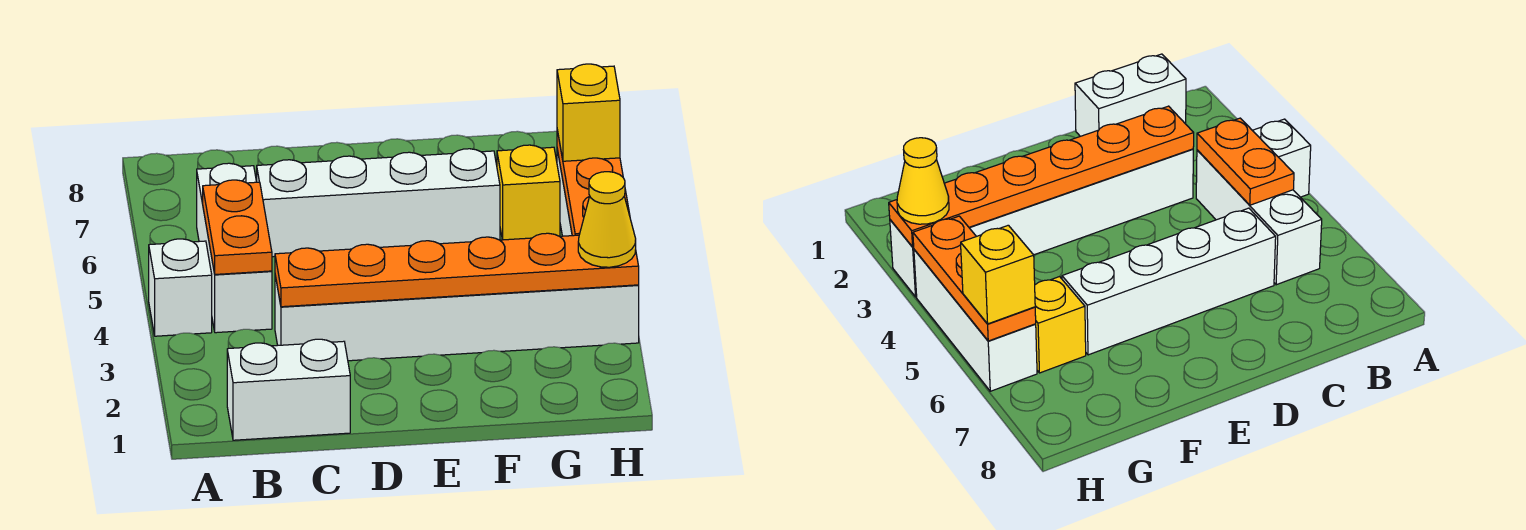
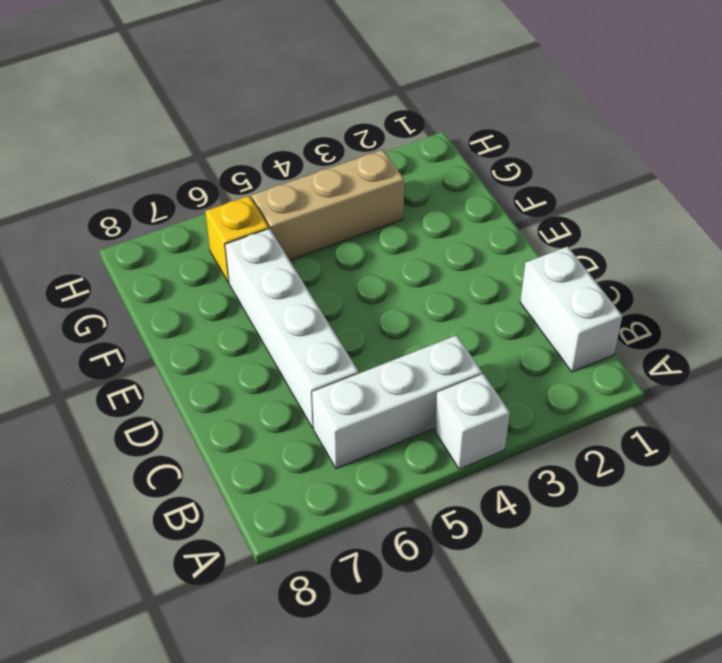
tan 1x3 brick [252,150,404,260] -> white 1x6 brick [275,276,639,361]
none -> white 1x3 brick [914,250,1037,391]
none -> orange 1x2 plate [203,180,272,274]
none -> orange 1x6 plate [275,233,639,307]

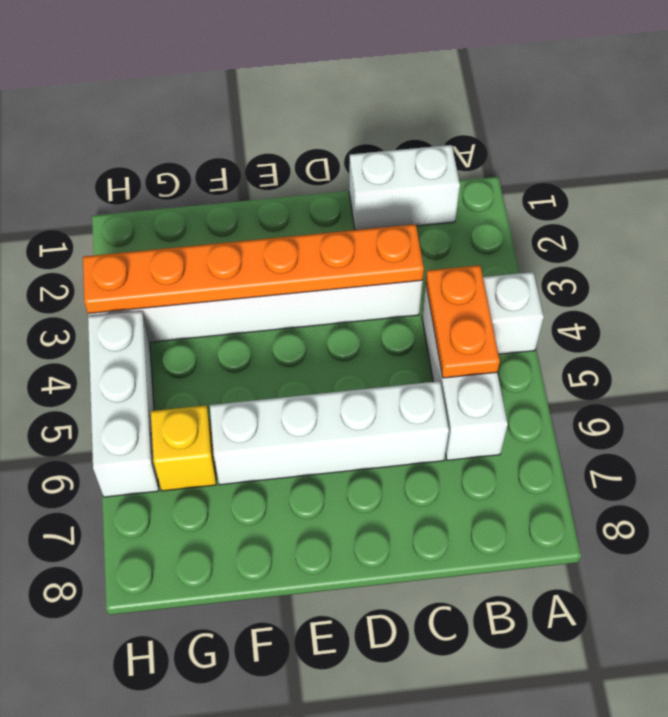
none -> orange 1x3 plate [557,130,630,236]
none -> yellow 1x1 cone [578,172,636,267]
none -> yellow 1x1 brick [557,64,620,161]

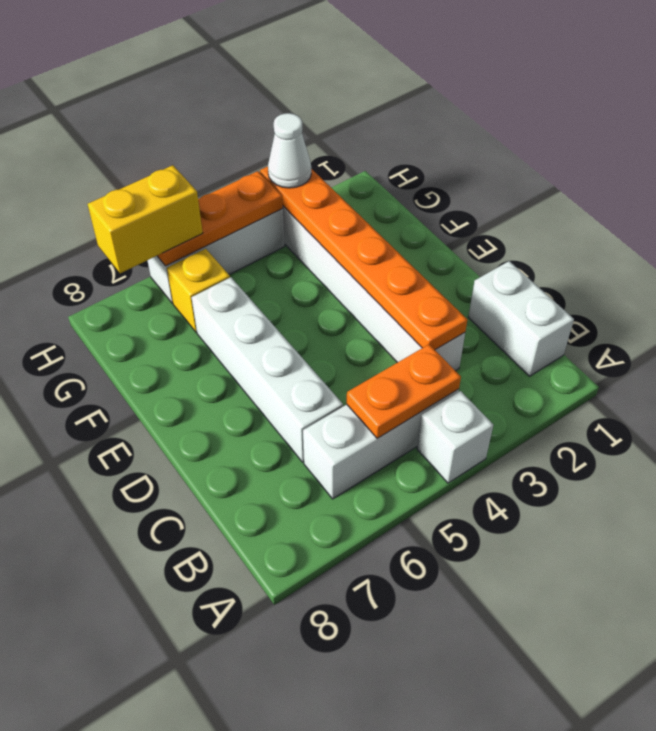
white 1x1 cone [268,113,311,188] -> yellow 1x1 cone [578,172,636,267]
yellow 1x2 brick [88,165,203,273] -> yellow 1x1 brick [557,64,620,161]

